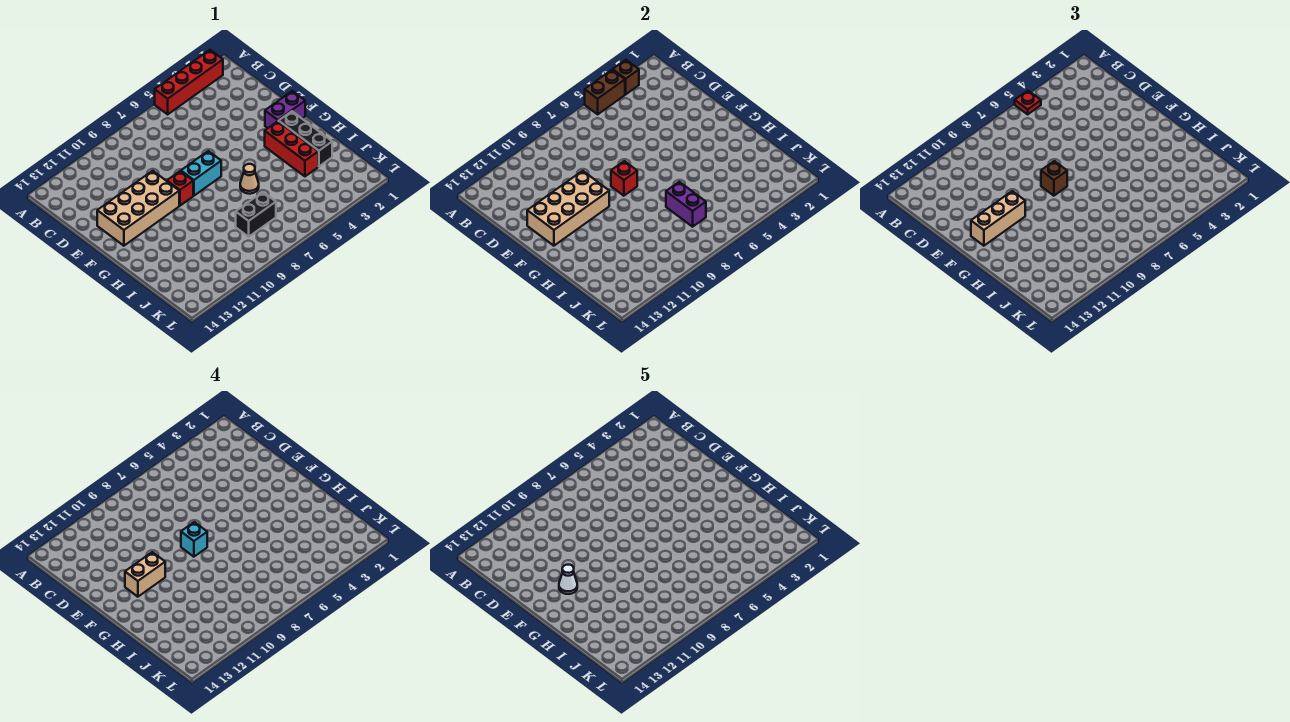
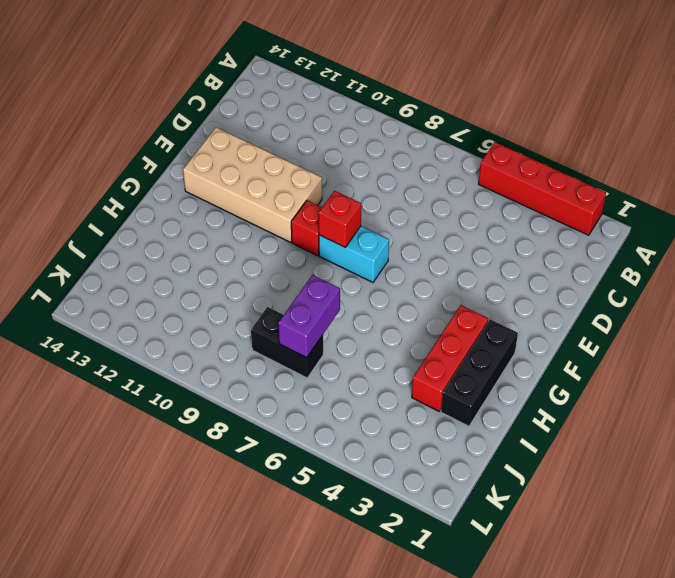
none -> purple 1x2 brick [265,91,305,128]
none -> tan 1x1 cone [240,164,259,194]
none -> brown 1x1 brick [613,60,639,94]

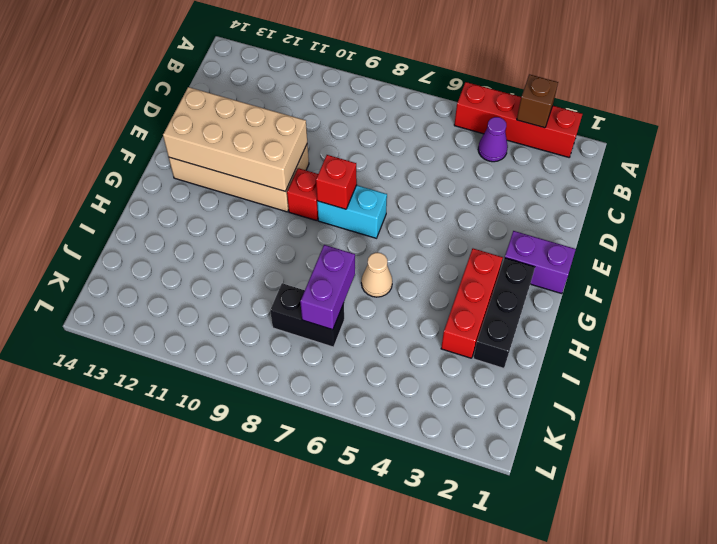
purple 1x1 cone [478,117,508,162] -> none
none -> brown 1x2 brick [585,70,625,114]
none -> red 1x1 plate [1015,91,1041,114]
none -> brown 1x1 brick [1041,161,1067,196]

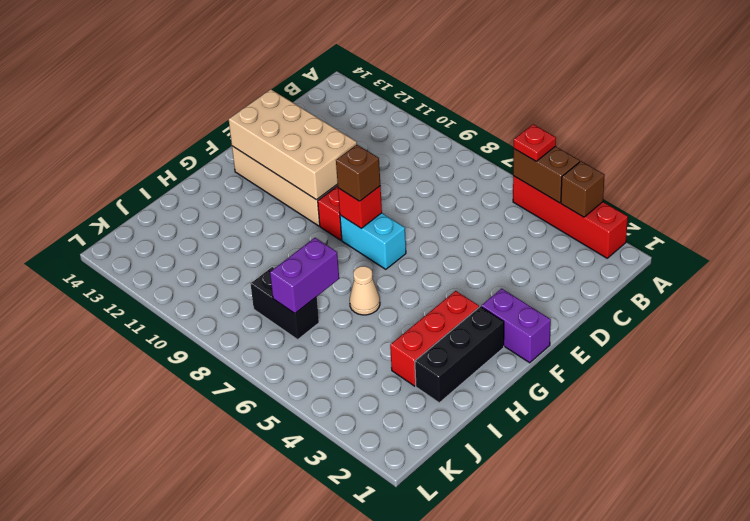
none -> tan 1x3 brick [971,191,1025,246]
none -> cyan 1x1 brick [181,522,207,557]
none -> tan 1x2 brick [125,552,165,597]

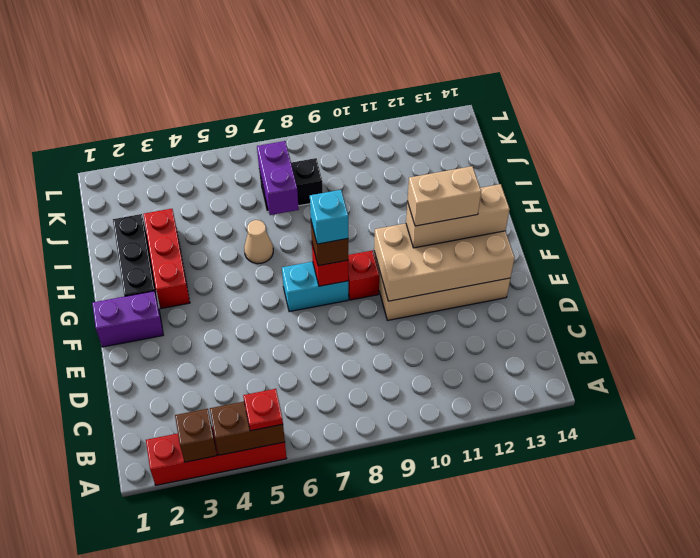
none -> white 1x1 cone [559,565,577,594]

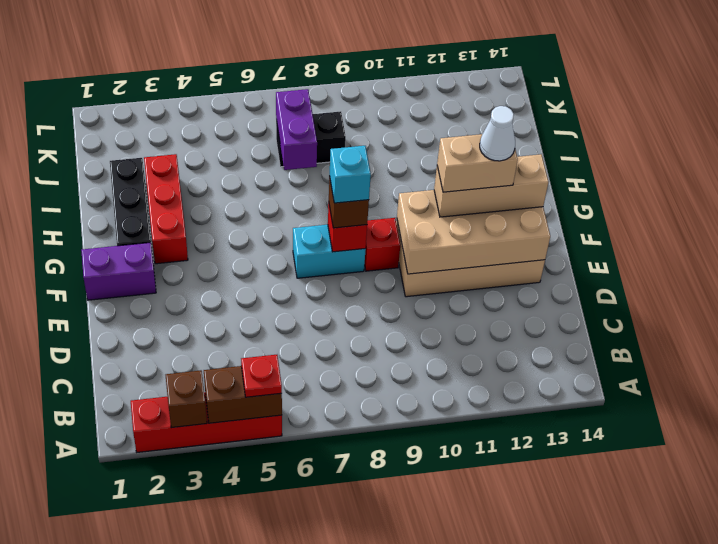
none -> tan 1x1 cone [240,164,259,194]

